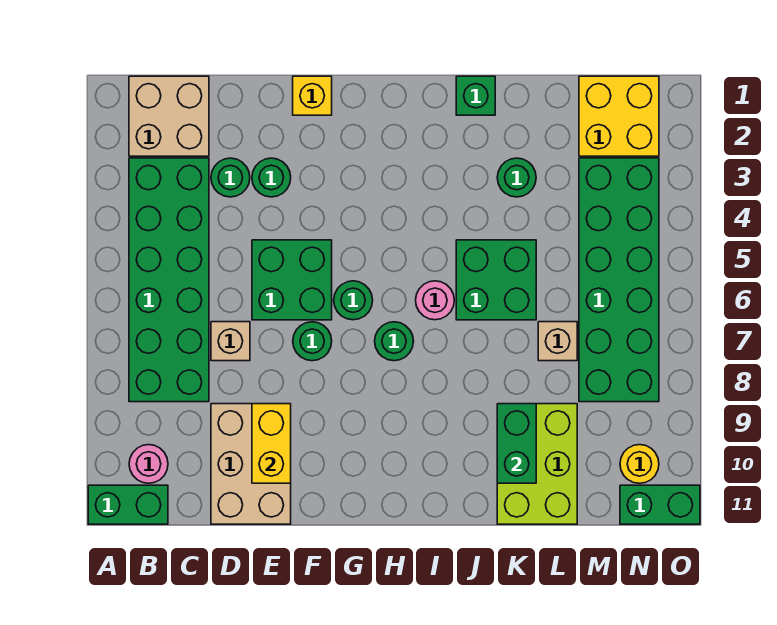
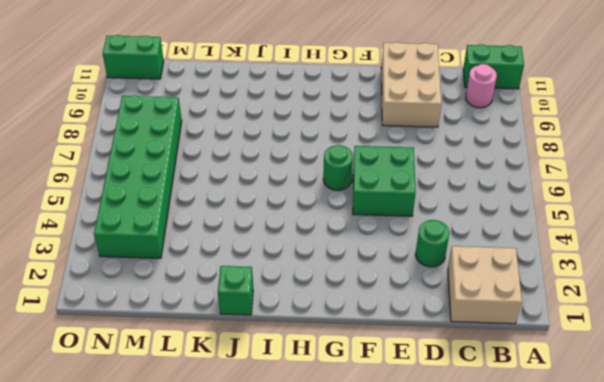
none -> green 2x6 brick [129,158,209,402]
none -> tan 1x1 brick [211,322,250,361]
none -> green 1x1 round brick [252,158,291,197]

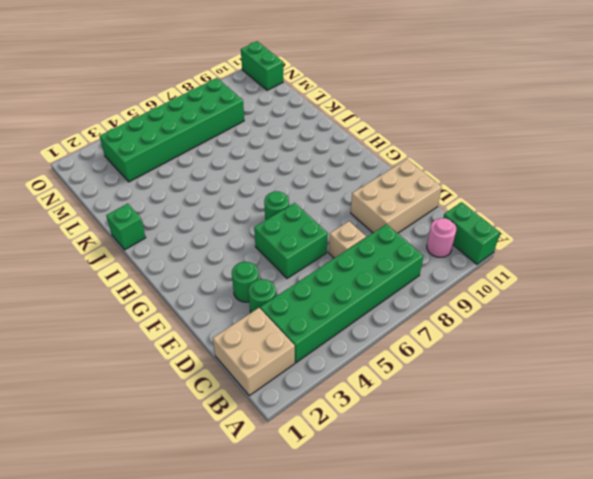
none -> yellow 1x1 brick [293,76,332,115]
none -> green 1x1 round brick [293,322,332,361]
none -> green 1x1 round brick [375,322,414,361]

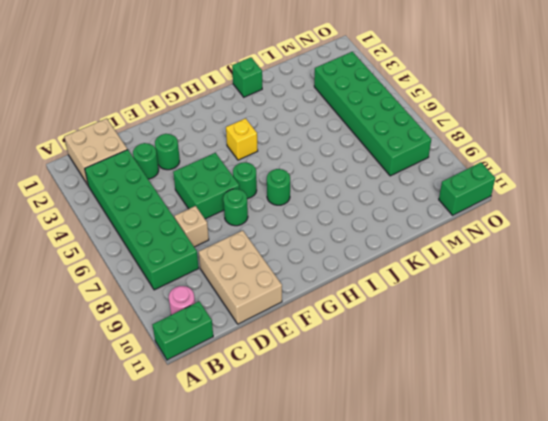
yellow 1x1 brick [226,118,258,160] -> yellow 1x1 brick moved to [293,76,332,115]
none -> pink 1x1 round brick [416,281,454,320]
none -> green 2x2 brick [456,240,536,320]
none -> green 1x1 round brick [497,158,536,197]

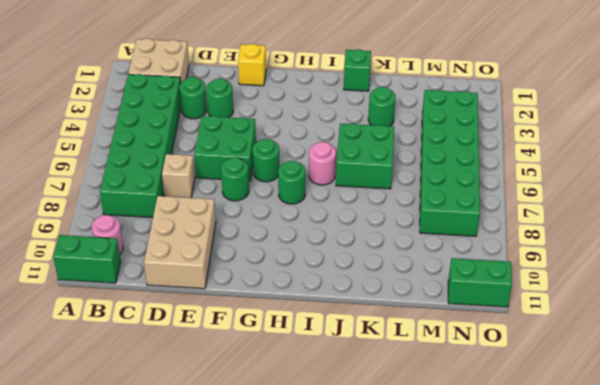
none -> lime 2x3 brick [497,404,577,524]
none -> tan 1x1 brick [538,322,577,361]
none -> yellow 2x2 brick [579,76,659,156]

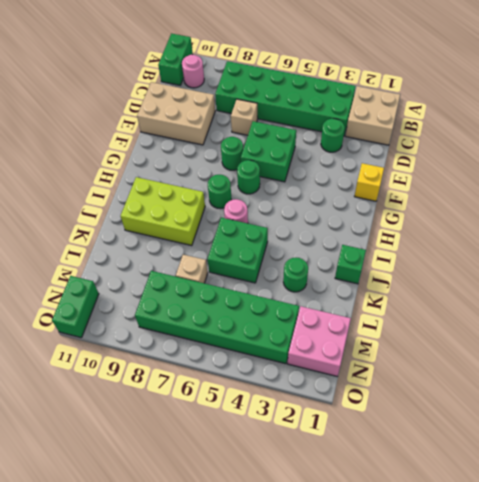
lime 2x3 brick [121,177,205,246] -> lime 2x3 brick moved to [497,404,577,524]
pink 2x2 brick [287,306,351,376] -> yellow 2x2 brick [579,76,659,156]
none -> green 1x1 round brick [252,158,291,197]
none -> yellow 1x1 round brick [620,445,659,483]
none -> yellow 1x2 brick [252,404,291,483]

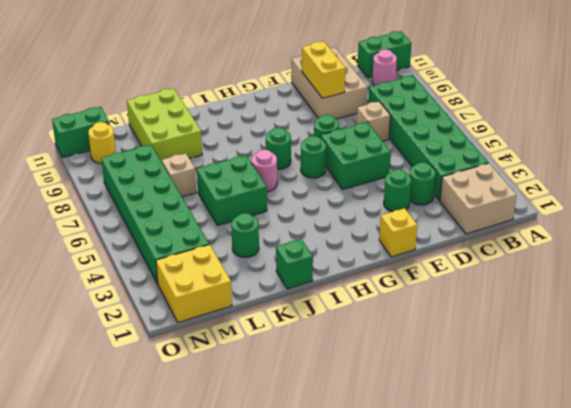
none -> green 1x2 brick [497,404,536,483]

